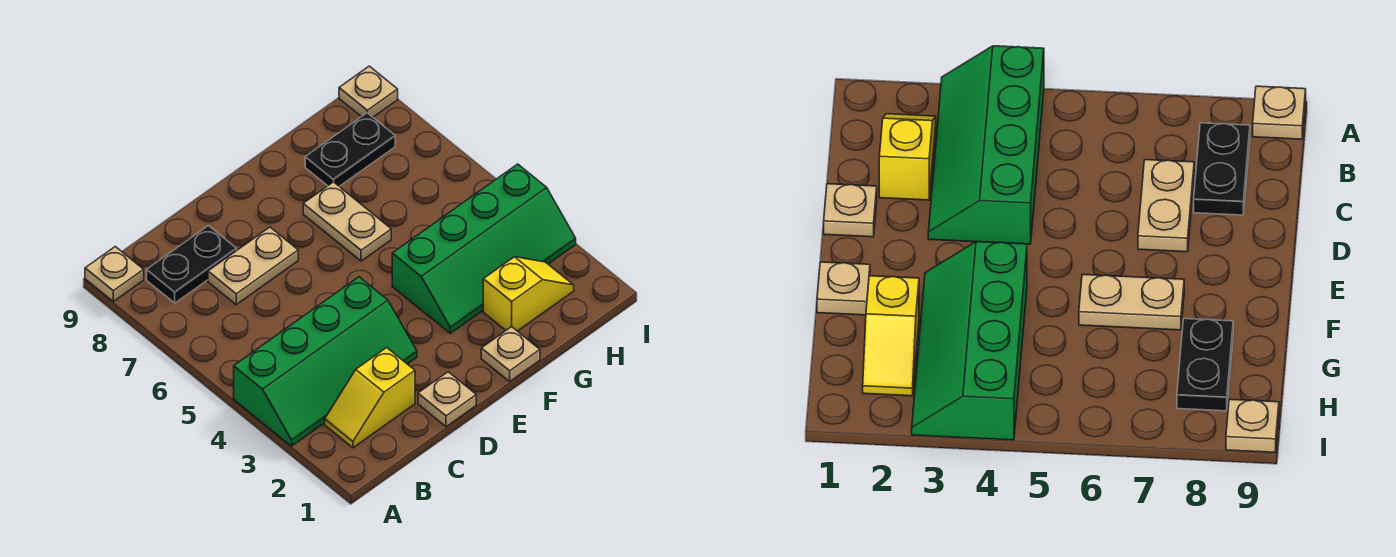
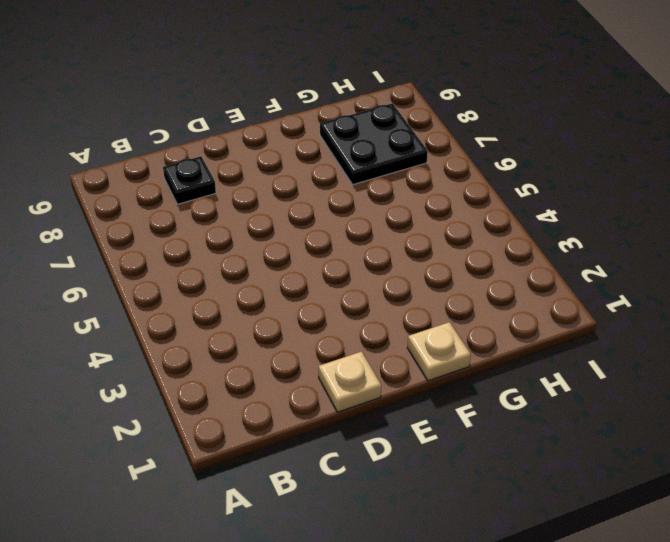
black 1x1 plate [163,156,216,204] -> black 1x2 plate [147,226,237,303]
black 2x2 plate [320,103,428,185] -> black 1x2 plate [305,113,395,186]
none -> green 2x4 slope [234,277,417,446]
none -> tan 1x1 plate [85,247,144,301]
none -> yellow 1x2 slope [325,348,415,448]

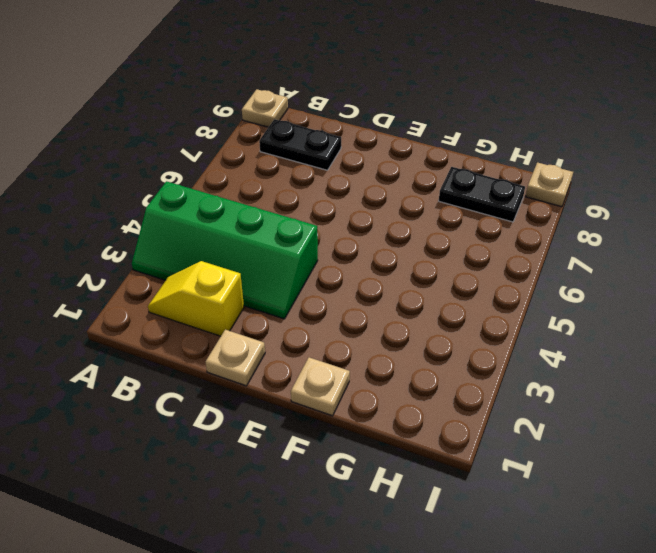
none -> tan 1x2 plate [208,227,298,305]
none -> green 2x4 slope [392,164,576,333]
none -> tan 1x2 plate [303,182,391,261]

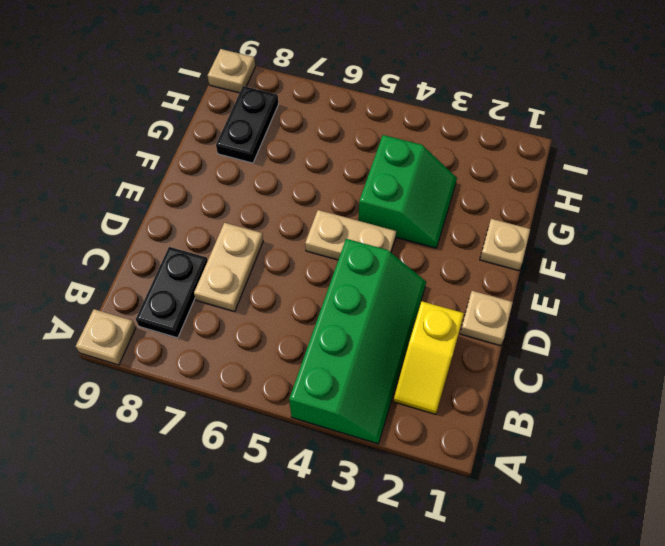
tan 1x2 plate [305,210,396,260] -> tan 1x2 plate moved to [303,182,391,261]
green 2x2 slope [358,135,457,248] -> green 2x4 slope [392,164,576,333]
none -> yellow 1x2 slope [483,257,574,331]

